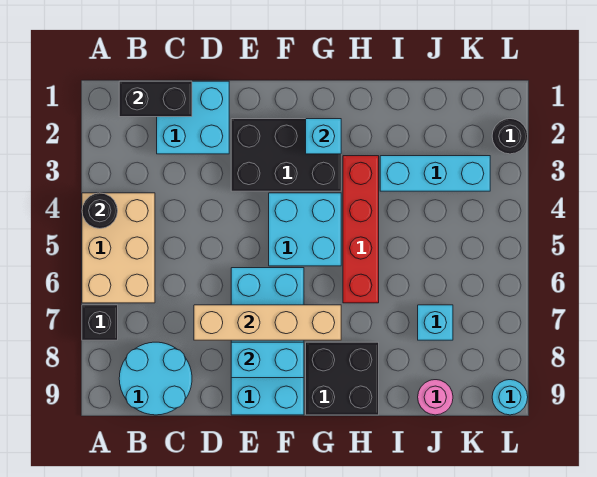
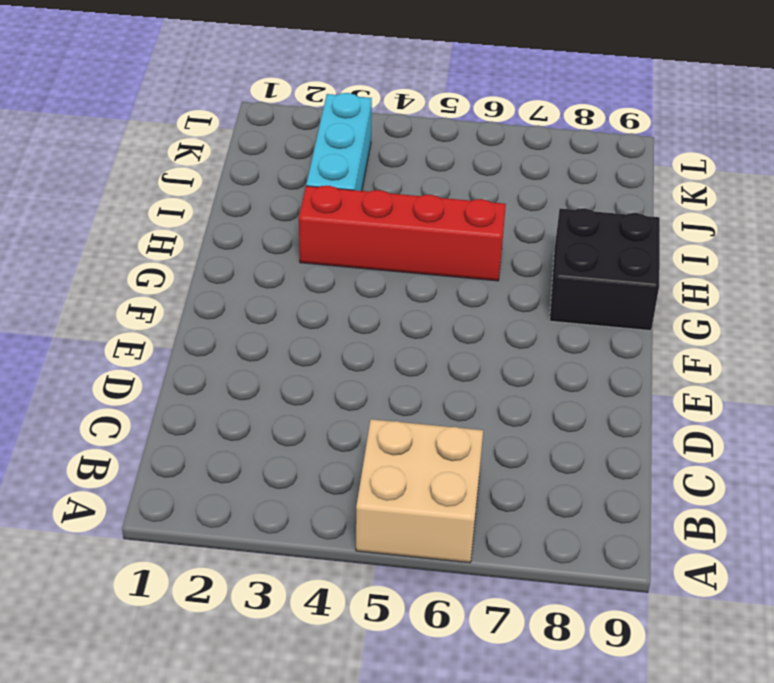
tan 2x2 brick [356,419,483,563] -> tan 2x3 brick [82,193,155,303]
none -> black 1x1 brick [82,305,118,340]
none -> cyan 2x2 round brick [119,342,192,415]
none -> cyan 2x2 brick [157,81,229,154]

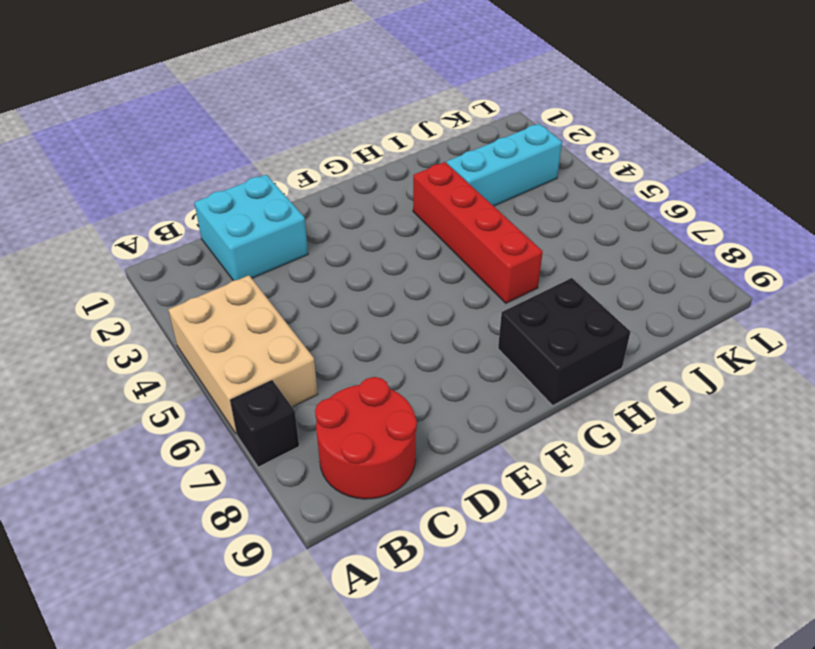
red 2x2 round brick [315,377,417,499] -> cyan 2x2 round brick [119,342,192,415]
none -> black 2x3 brick [231,119,341,191]
none -> cyan 2x4 brick [231,268,304,415]
none -> cyan 2x2 brick [269,193,341,266]

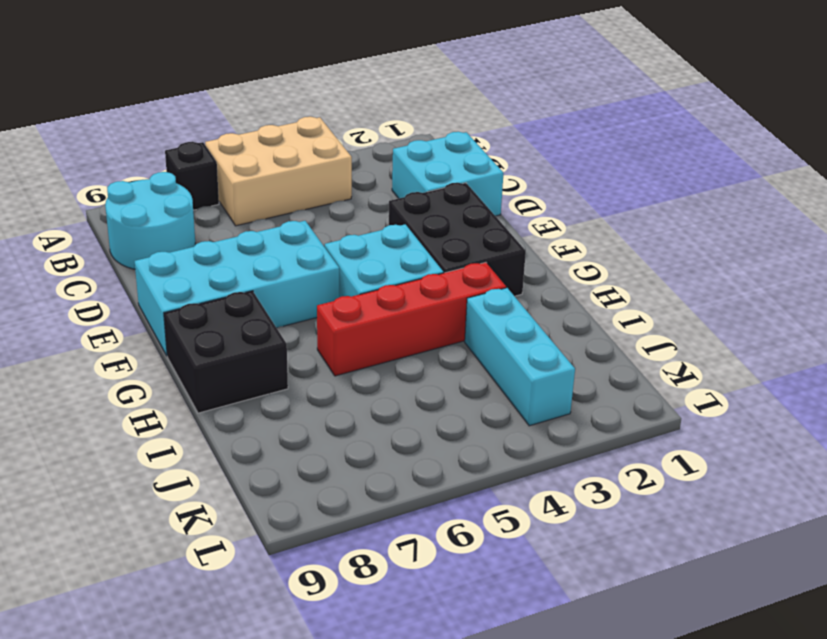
none -> cyan 1x1 brick [418,305,453,340]
none -> pink 1x1 round brick [418,380,453,415]
none -> black 1x1 round brick [492,119,528,154]

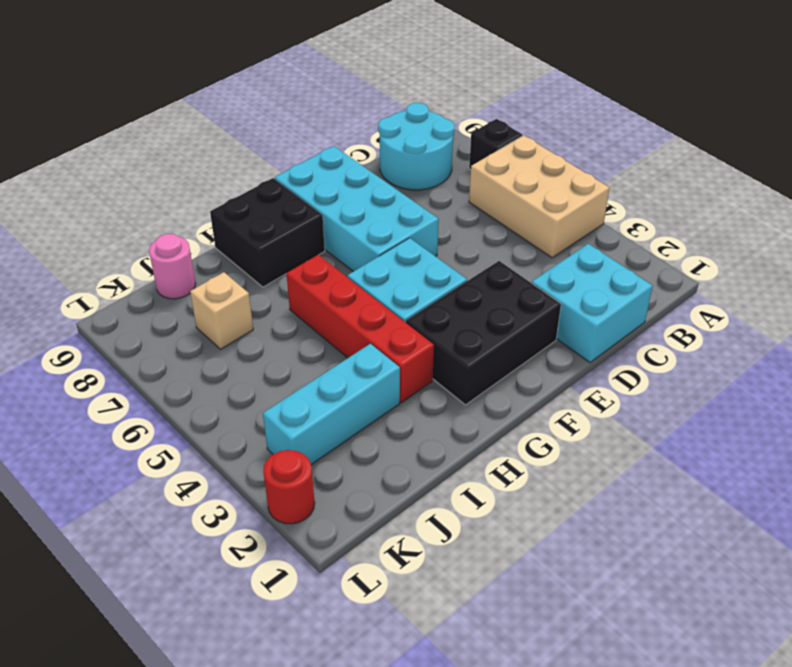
tan 1x1 brick [190,272,253,349] -> cyan 1x1 brick [418,305,453,340]
red 1x1 round brick [263,450,315,524] -> black 1x1 round brick [492,119,528,154]
none -> cyan 1x1 round brick [492,380,528,415]
none -> black 1x1 round brick [82,193,118,229]
none -> black 1x2 brick [119,81,192,117]

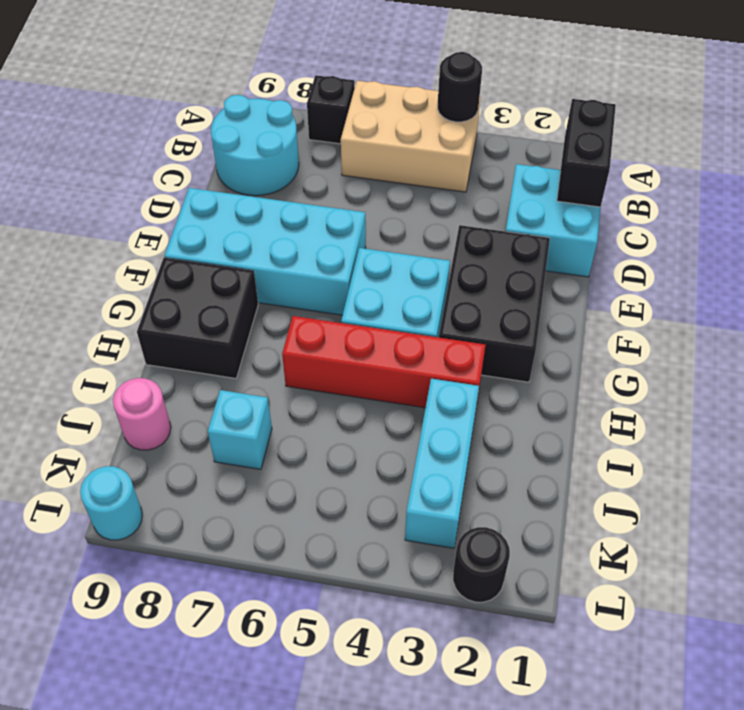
none -> tan 1x4 brick [194,305,341,340]
none -> cyan 1x2 brick [231,342,304,378]
none -> cyan 1x1 brick [306,119,341,154]

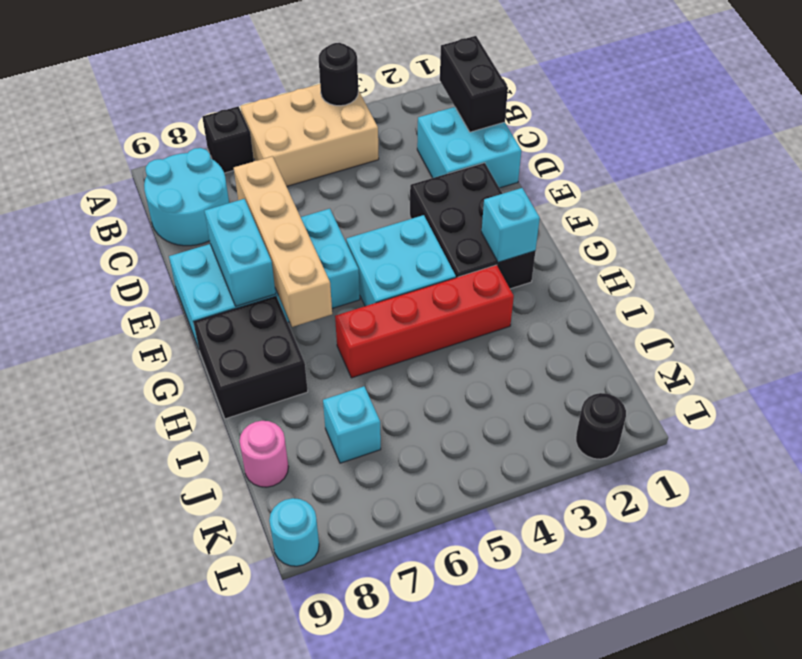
none -> cyan 1x3 brick [380,156,490,191]

